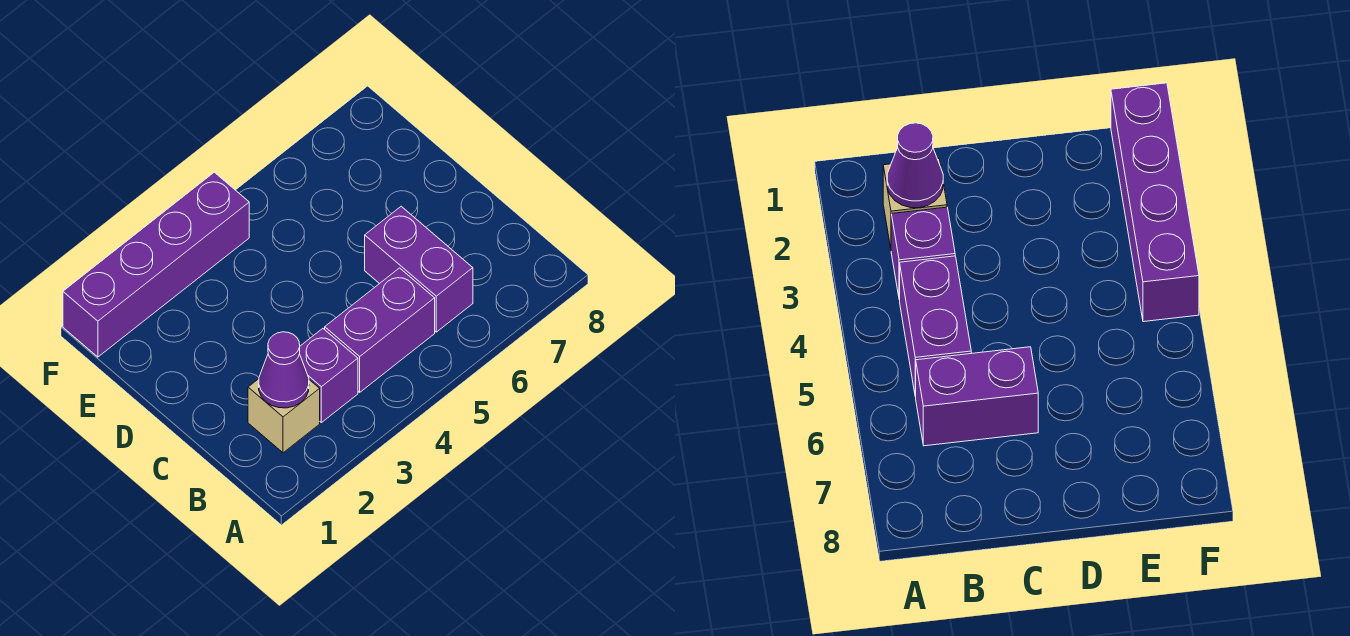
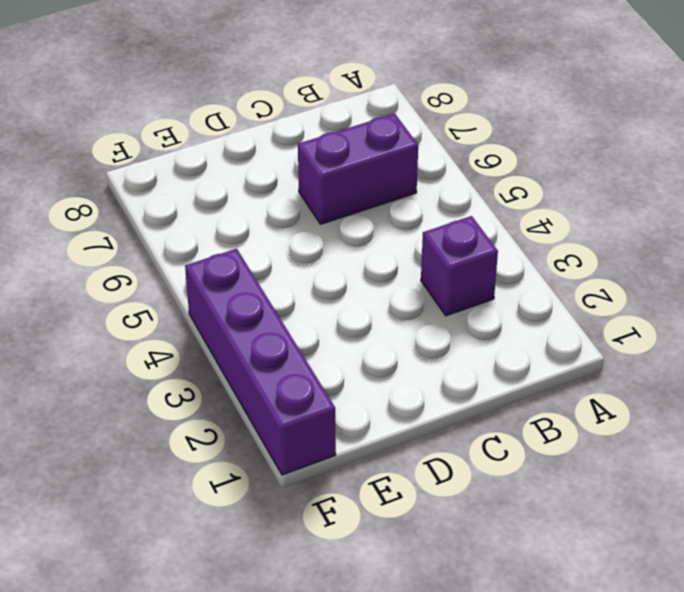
none -> tan 1x1 brick [248,379,320,453]
none -> purple 1x2 brick [325,268,435,392]

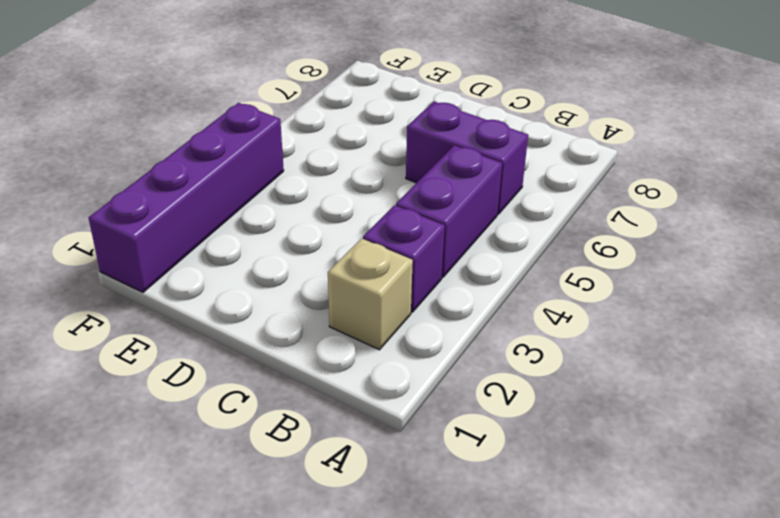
none -> purple 1x1 cone [259,332,309,408]

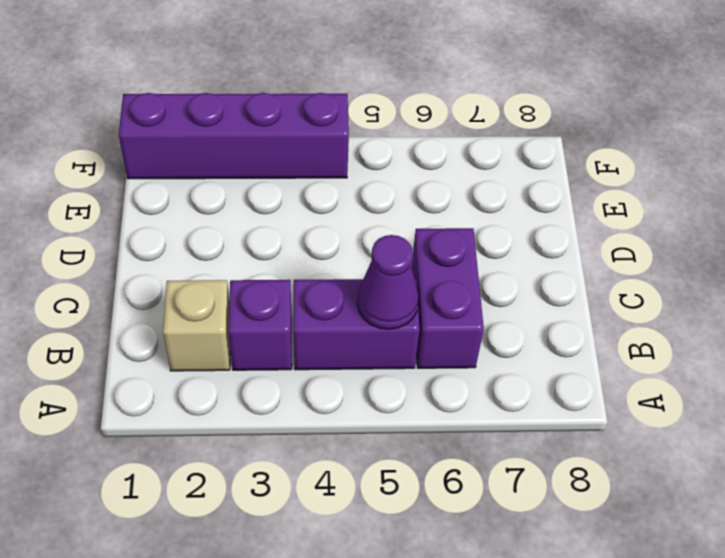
purple 1x1 cone [357,235,419,329] -> purple 1x1 cone moved to [259,332,309,408]

